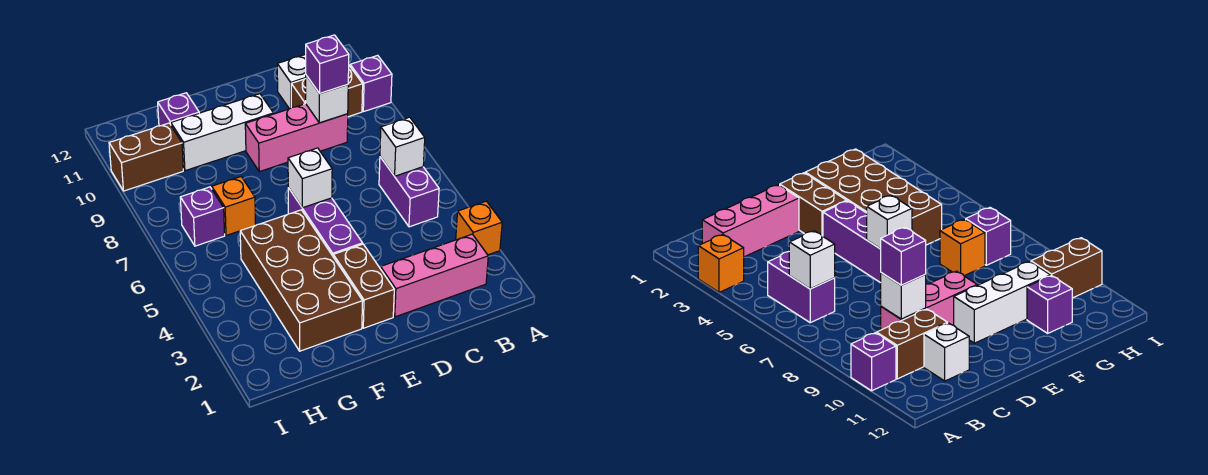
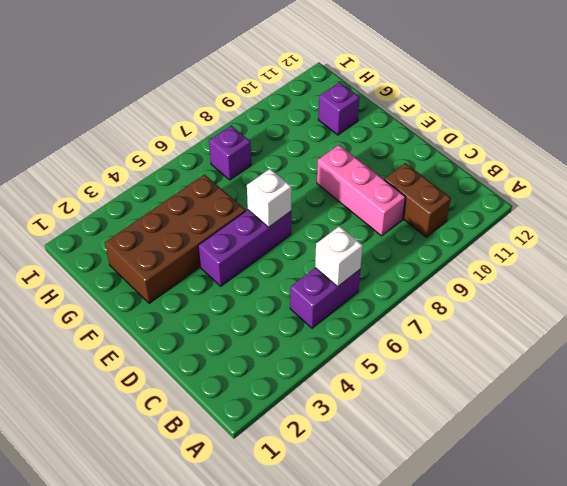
none -> orange 1x1 brick [456,201,502,255]
none -> purple 1x1 brick [350,55,392,112]
none -> pink 1x3 brick [381,234,488,317]

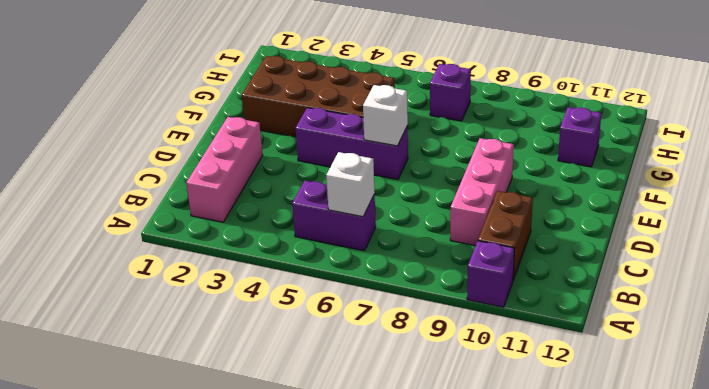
none -> orange 1x1 brick [456,201,502,255]
none -> white 1x1 brick [277,55,306,109]
none -> brown 1x2 brick [333,244,394,328]

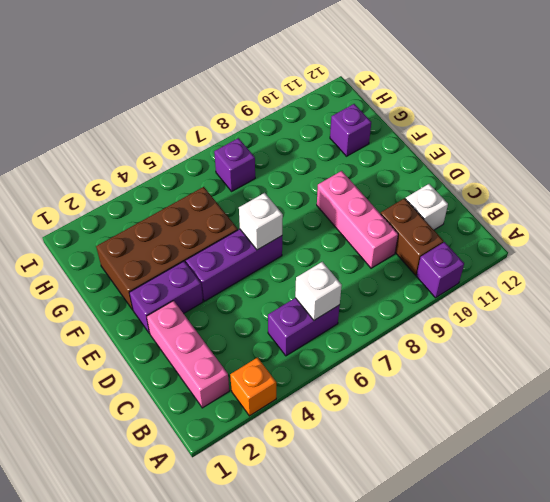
purple 1x2 brick [129,261,203,334] -> brown 1x2 brick [333,244,394,328]
none -> white 1x3 brick [171,94,273,171]
none -> orange 1x1 brick [212,177,256,236]
none -> brown 1x2 brick [109,123,183,191]

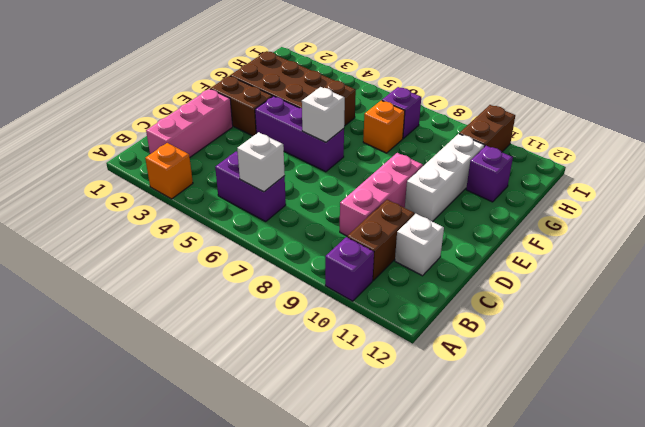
none -> white 1x1 brick [306,75,348,123]
none -> purple 1x1 brick [306,35,349,94]

